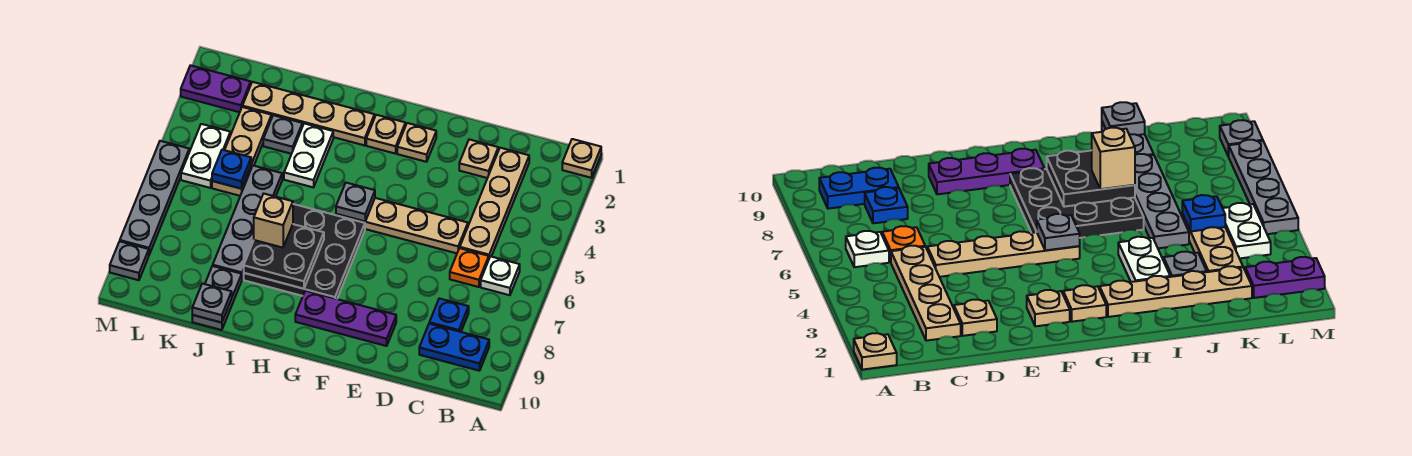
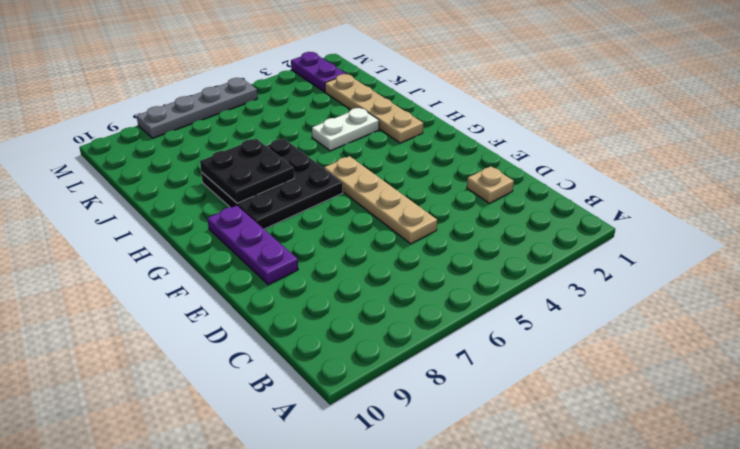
none -> tan 1x1 plate [562,139,601,178]
none -> white 1x1 plate [481,256,520,295]
none -> blue 1x2 plate [419,324,489,371]

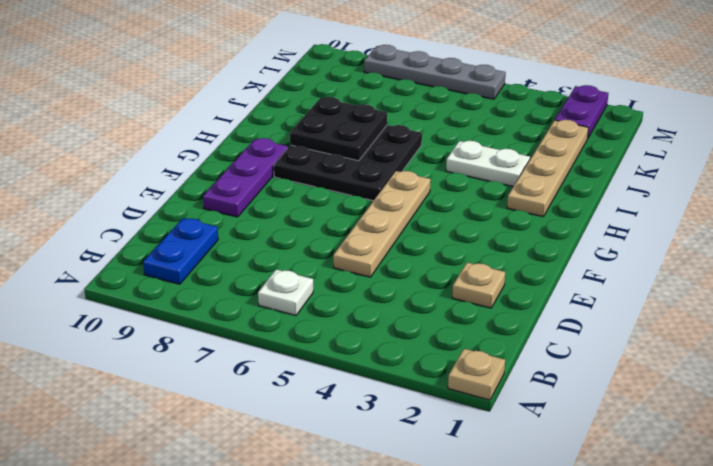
none -> tan 1x4 plate [460,148,529,258]
none -> orange 1x1 plate [450,248,489,287]
none -> blue 1x1 plate [429,298,469,332]

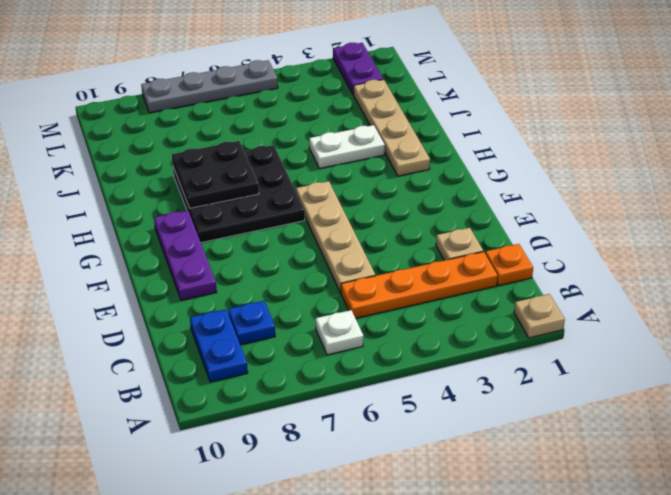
orange 1x1 plate [485,244,533,286] -> orange 1x1 plate moved to [450,248,489,287]
orange 1x4 plate [341,252,498,318] -> tan 1x4 plate [460,148,529,258]
none -> tan 1x1 plate [397,123,436,162]
none -> tan 1x1 plate [366,115,405,154]
none -> grey 1x1 plate [263,115,302,154]

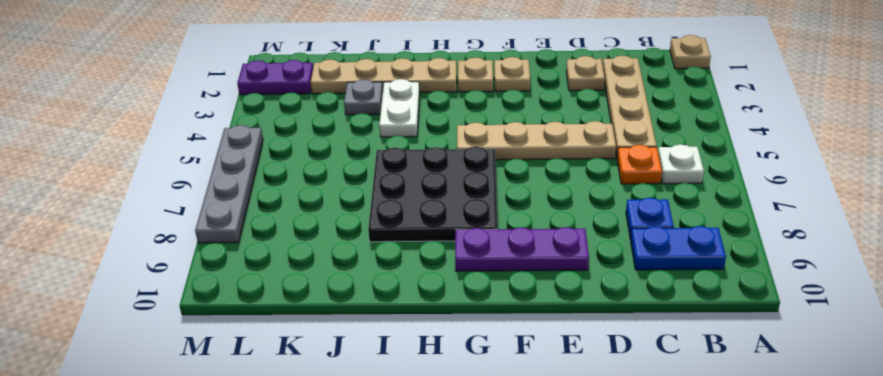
none -> grey 1x4 plate [213,166,282,279]
none -> grey 1x2 plate [192,266,242,330]
none -> tan 1x3 plate [212,107,271,196]

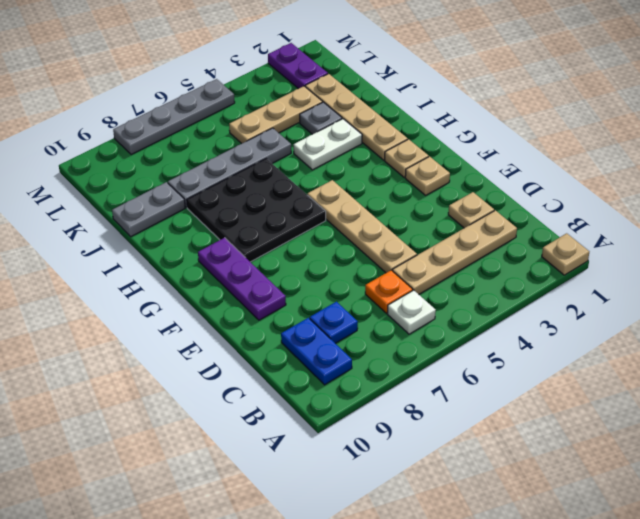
none -> white 1x2 plate [181,124,230,188]
none -> grey 1x1 plate [110,241,149,280]
none -> grey 1x1 plate [336,183,375,221]

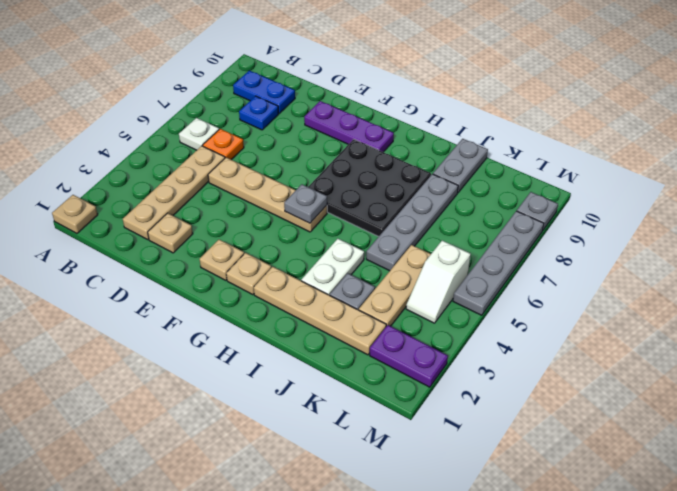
white 1x2 slope [406,240,471,323] -> white 1x2 plate [181,124,230,188]
none -> black 2x2 plate [244,224,324,289]
none -> grey 1x1 plate [192,284,232,323]
none -> blue 1x1 plate [212,150,251,189]

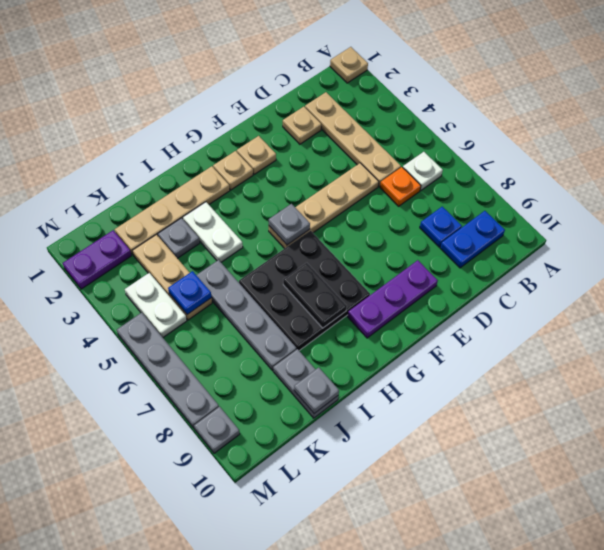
black 1x2 plate [283,263,347,328] -> black 2x2 plate [244,224,324,289]
none -> tan 1x1 brick [254,194,293,248]

